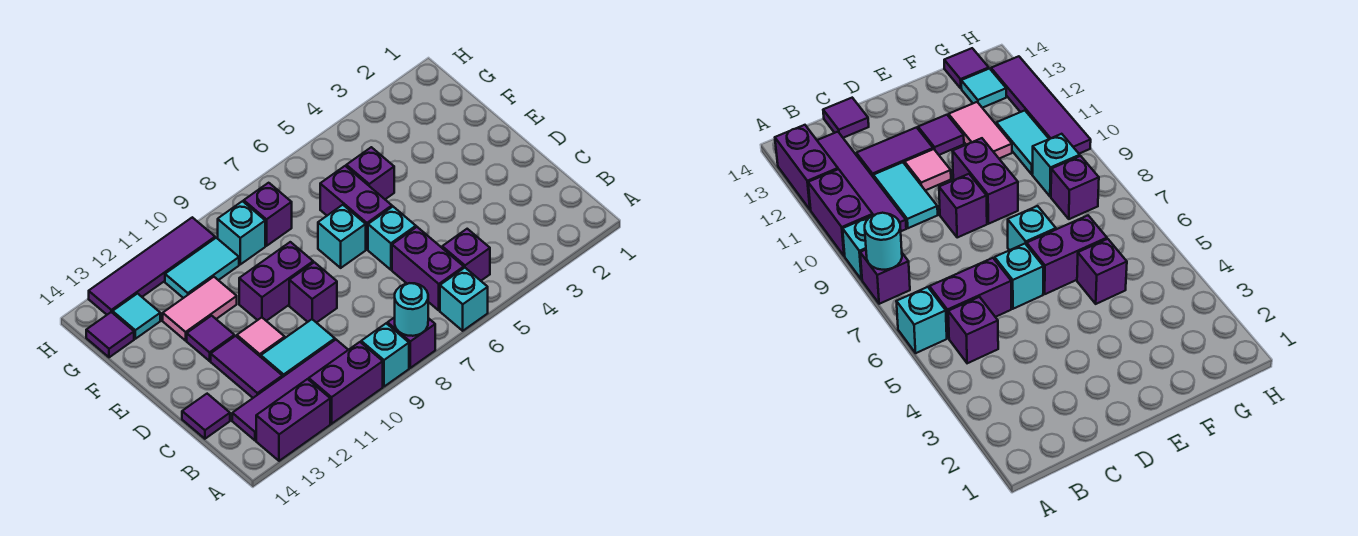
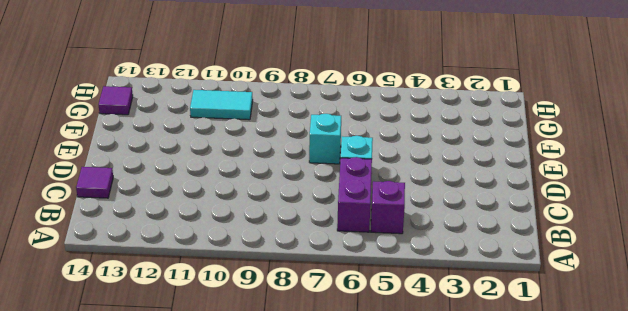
none -> cyan 1x1 brick [440,268,488,331]
none -> purple 1x1 brick [387,317,435,368]
none -> cyan 1x1 brick [361,323,409,387]

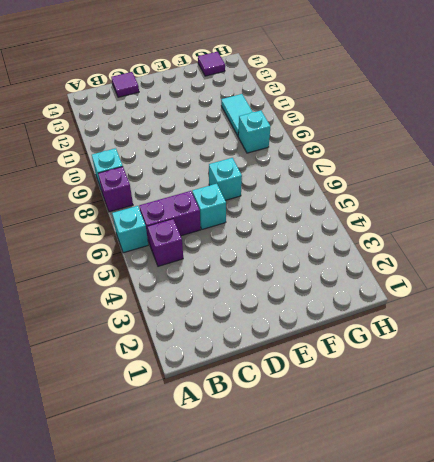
none -> purple 1x2 brick [309,342,383,424]
none -> purple 1x2 brick [256,379,330,461]
none -> purple 1x4 tile [232,340,348,441]

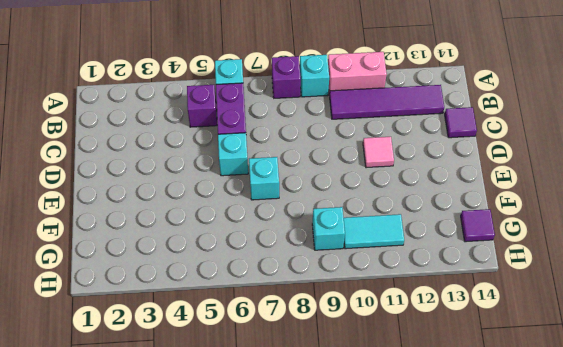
pink 1x2 brick [328,52,387,94] -> purple 1x2 brick [309,342,383,424]
none -> purple 1x2 brick [256,379,330,461]
none -> cyan 1x2 tile [261,319,335,377]
none -> purple 1x2 tile [211,336,282,398]

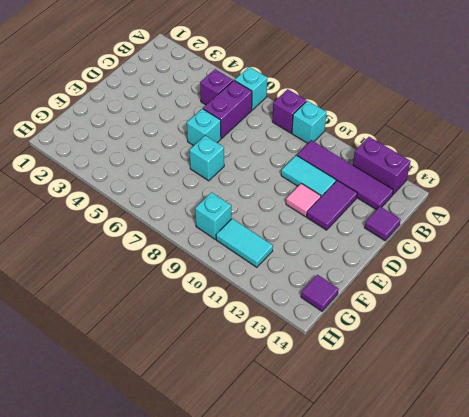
none -> purple 1x2 brick [309,342,383,424]
none -> purple 1x1 brick [289,262,337,323]
none -> purple 1x2 brick [320,166,392,249]

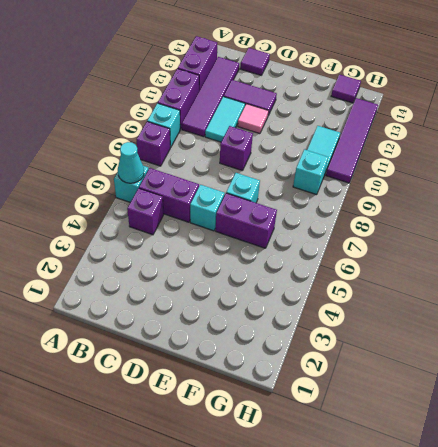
cyan 1x1 cone [118,142,144,183] -> none
none -> purple 1x2 brick [239,242,313,321]
none -> purple 1x1 tile [187,316,234,361]
none -> purple 1x1 brick [346,147,394,199]

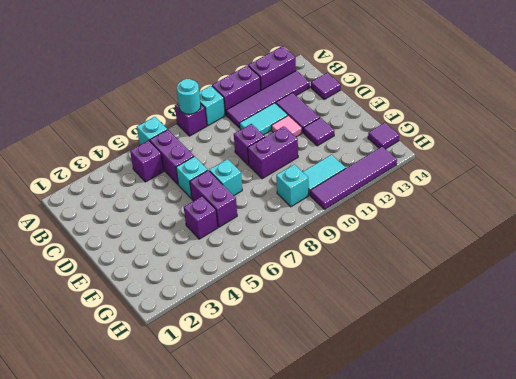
none -> pink 1x2 tile [163,277,237,341]
none -> purple 1x1 brick [244,183,292,246]
none -> cyan 1x1 tile [113,294,160,339]

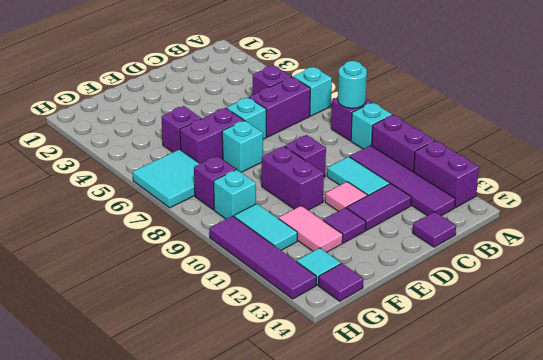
cyan 2x2 tile [133,149,200,208] -> none

